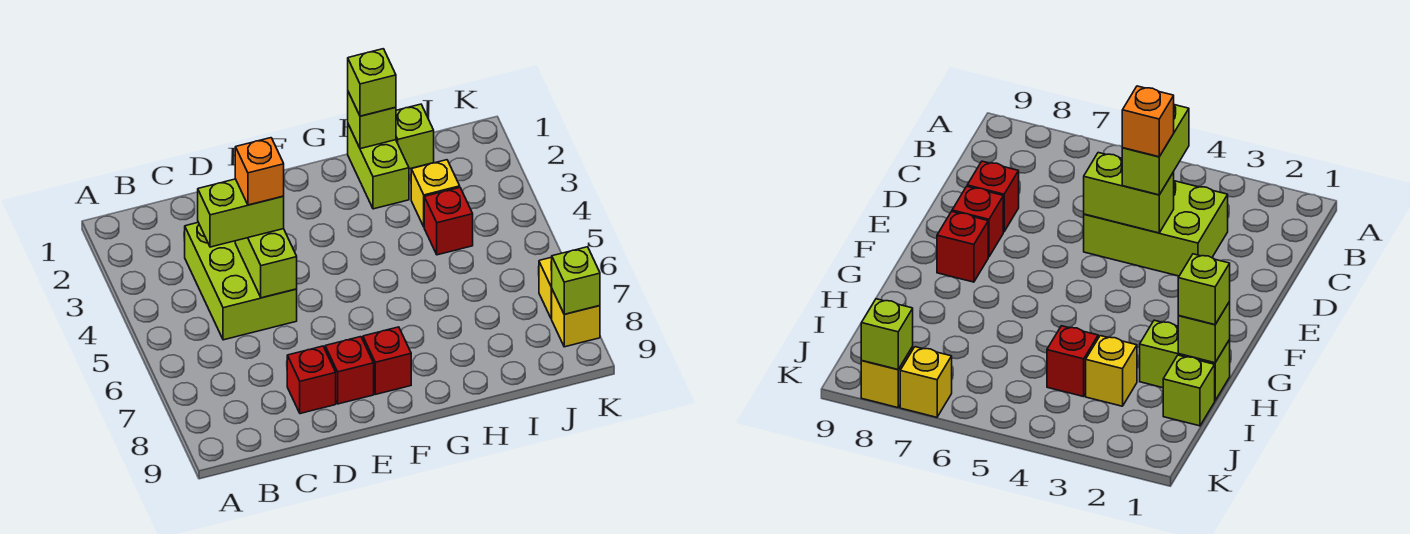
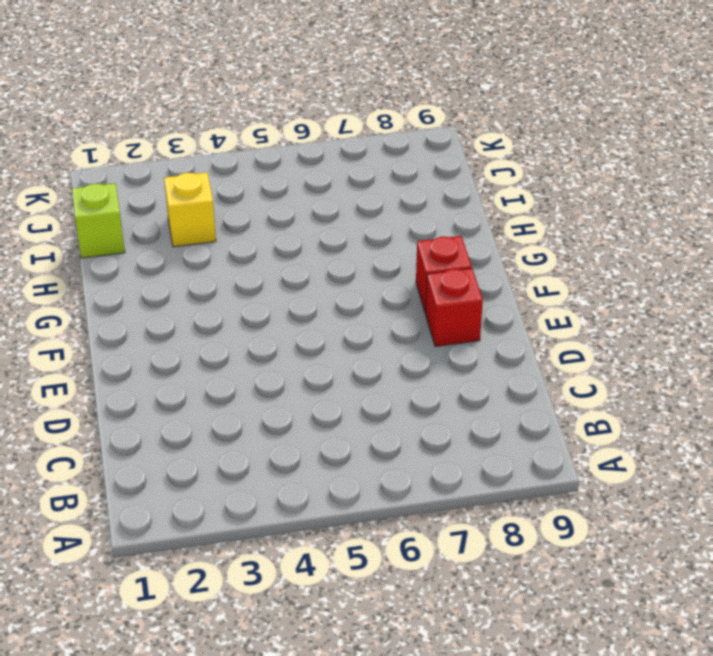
none -> lime 2x3 brick [185,222,297,340]
none -> red 1x1 brick [287,346,336,414]
none -> lime 1x2 brick [348,125,409,209]

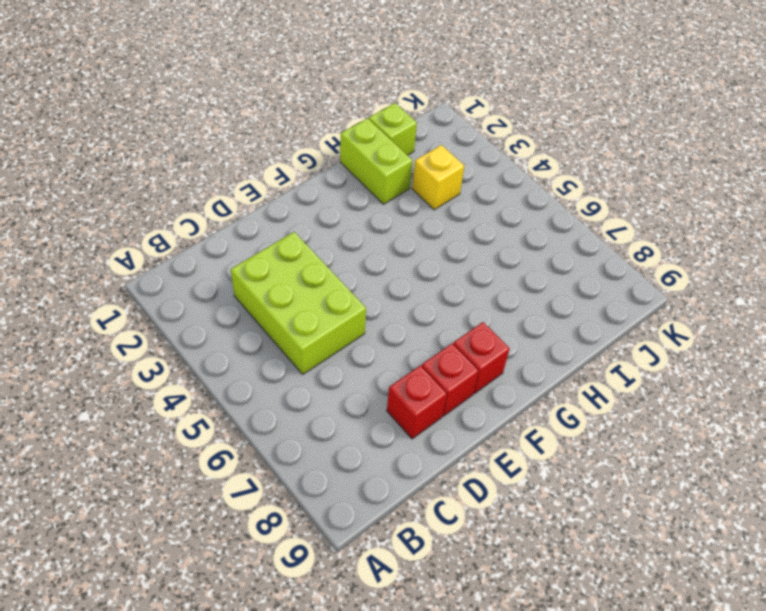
none -> red 1x1 brick [424,188,473,255]
none -> yellow 1x1 brick [539,257,552,319]
none -> yellow 1x1 brick [552,290,600,347]

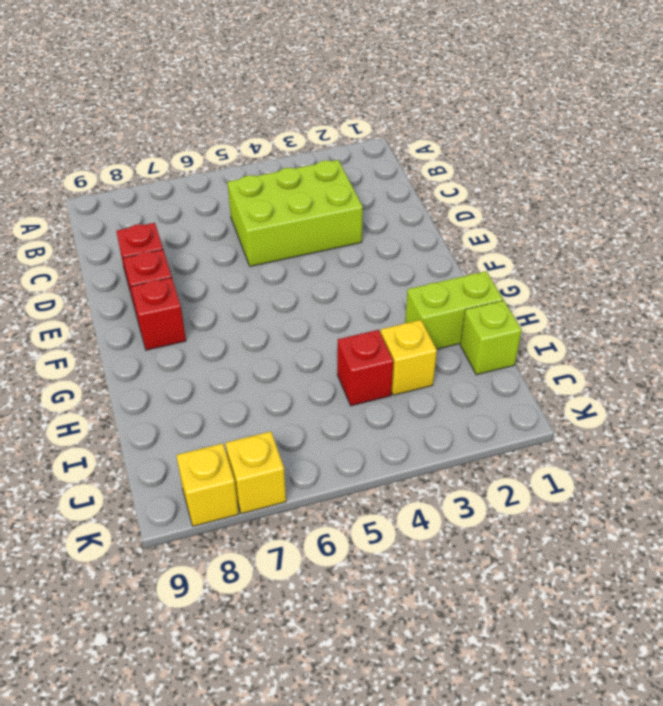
none -> lime 1x2 brick [235,229,297,298]
none -> lime 1x1 brick [348,92,396,149]
none -> lime 1x1 brick [551,247,600,314]

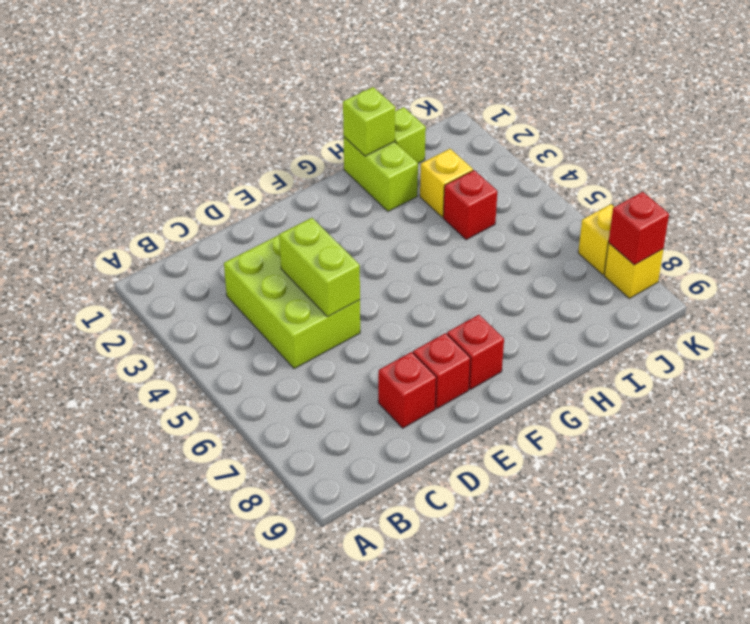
red 1x1 brick [609,192,669,265] -> lime 1x1 brick [551,247,600,314]
none -> lime 1x2 brick [198,179,284,247]
none -> lime 1x1 brick [348,49,396,116]
none -> orange 1x1 brick [235,138,284,205]

